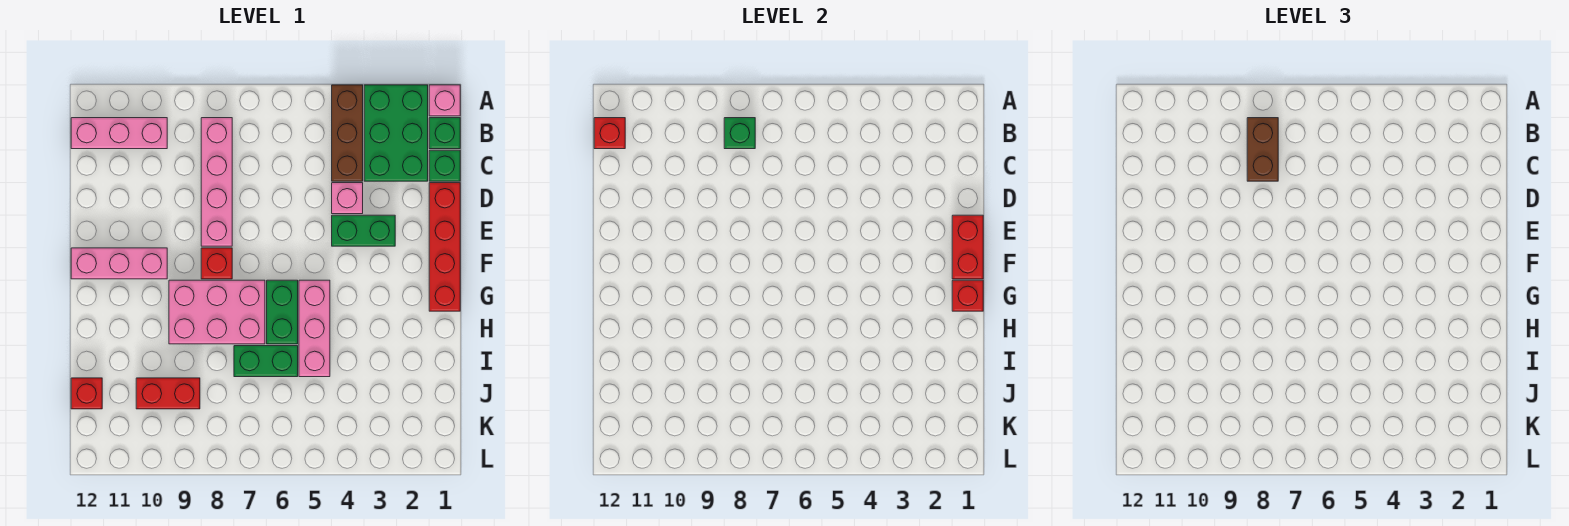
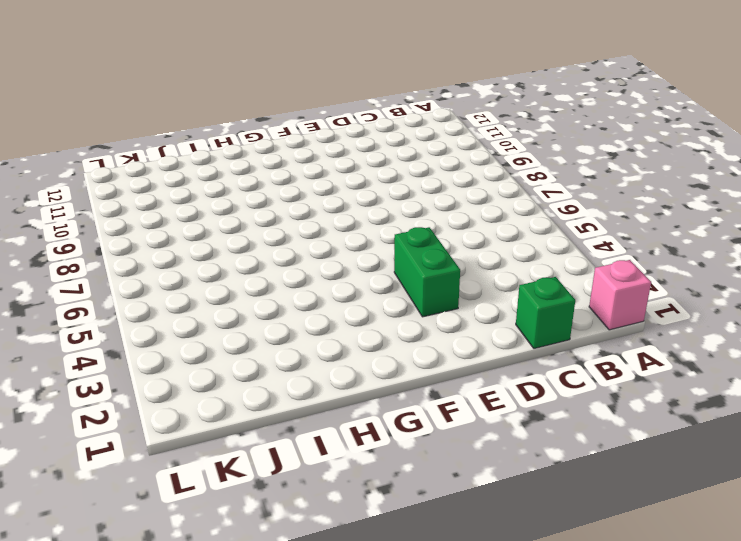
none -> green 2x3 brick [364,85,428,181]
none -> brown 1x3 brick [332,85,363,181]
none -> green 1x1 brick [429,118,460,149]

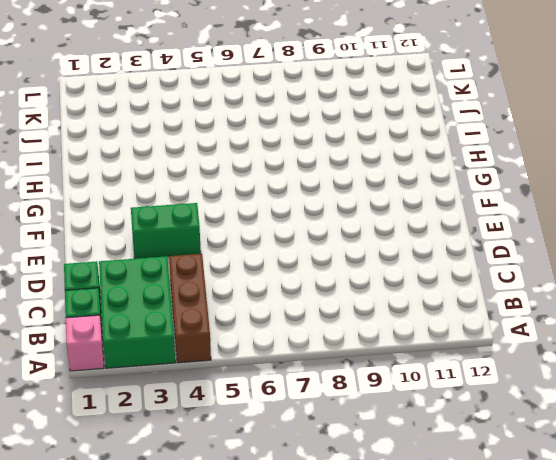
none -> pink 1x4 brick [201,118,232,246]
none -> pink 1x3 brick [71,118,167,149]
none -> red 1x4 brick [429,183,460,311]

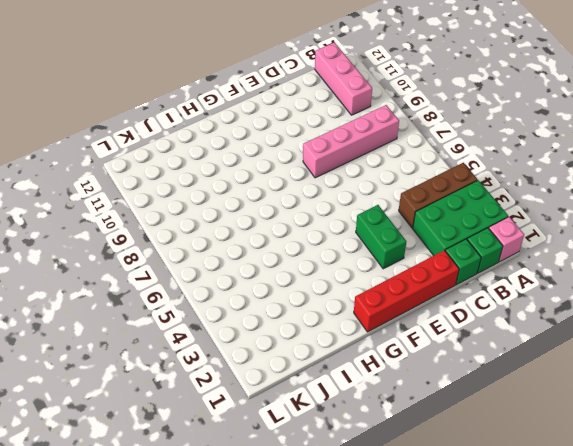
none -> pink 1x1 brick [332,183,363,214]
none -> red 1x1 brick [201,248,232,279]
none -> pink 1x3 brick [71,248,167,279]

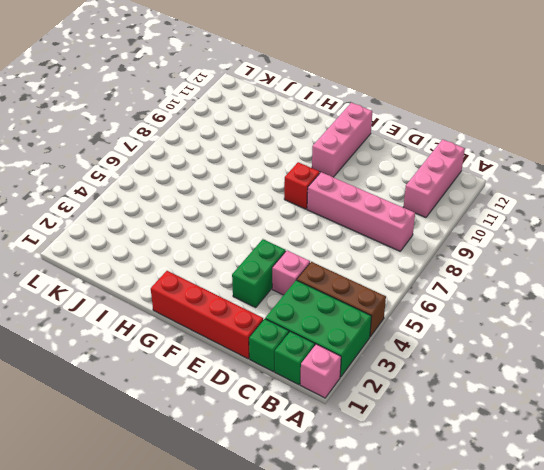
none -> pink 1x3 brick [299,280,330,377]
none -> green 1x2 brick [267,280,298,344]
none -> pink 2x3 brick [169,280,265,344]

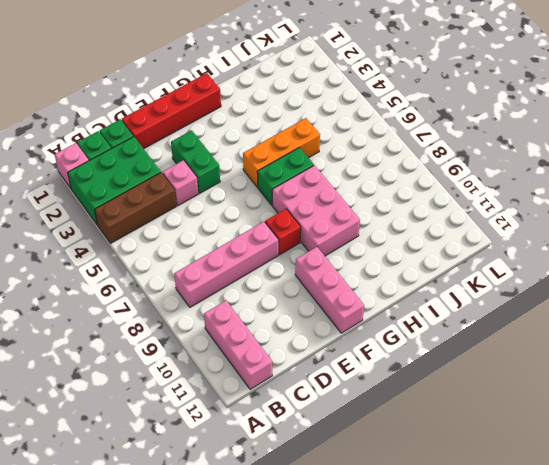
orange 1x3 brick [243,118,320,187] -> pink 1x3 brick [299,280,330,377]
none -> green 1x2 brick [234,346,298,377]
none -> red 1x2 brick [136,378,200,409]
none -> red 1x1 brick [71,378,102,409]

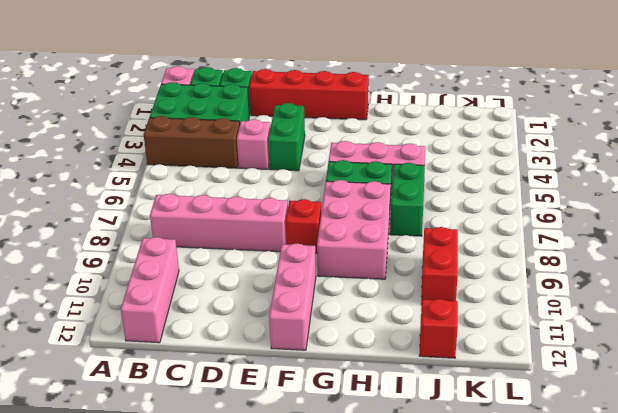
none -> green 1x1 brick [724,118,755,149]
none -> red 1x1 brick [594,118,625,149]
none -> red 1x2 brick [952,215,983,279]

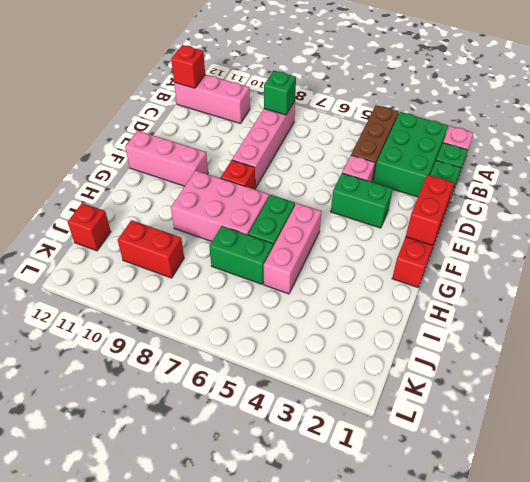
none -> red 1x1 brick [952,280,983,311]
none -> brown 1x2 brick [1247,118,1278,181]

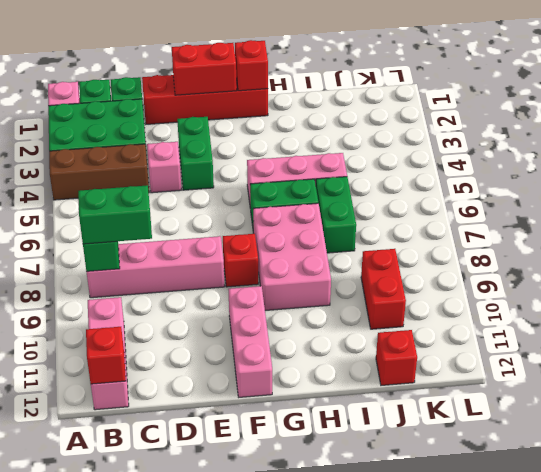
green 1x2 brick [78,185,152,244] -> brown 1x2 brick [1247,118,1278,181]

